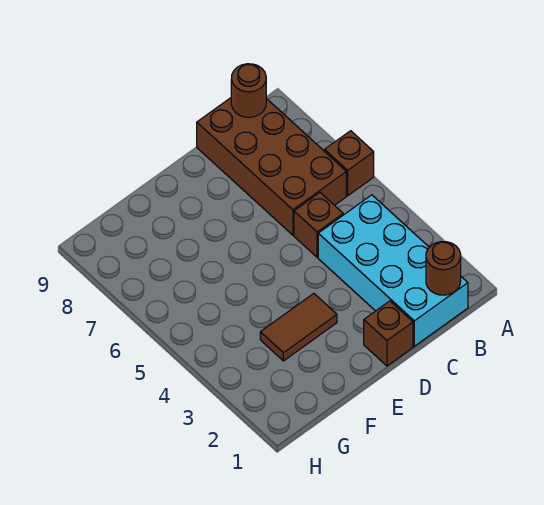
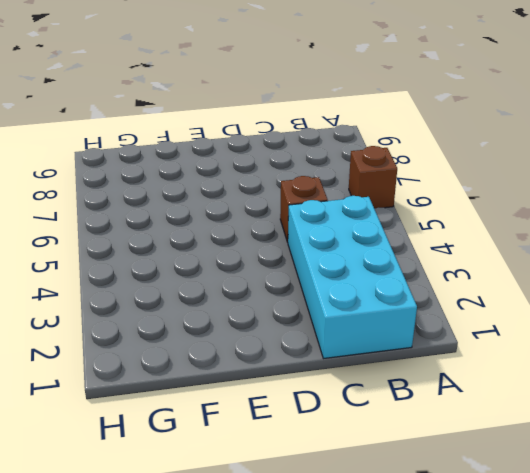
none -> brown 2x4 brick [197,98,346,235]
none -> brown 1x1 brick [364,301,413,366]

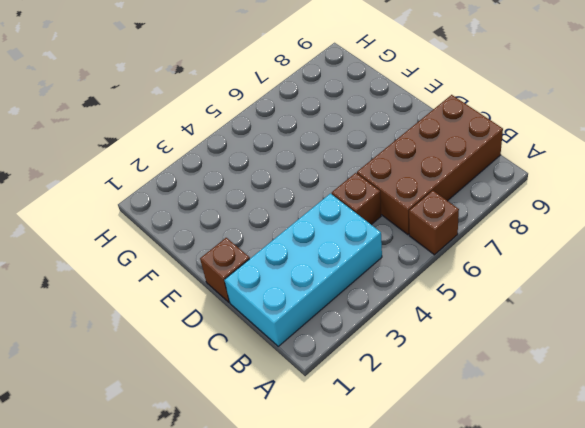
none -> brown 1x2 tile [260,294,337,361]
none -> brown 1x1 round brick [426,242,461,295]

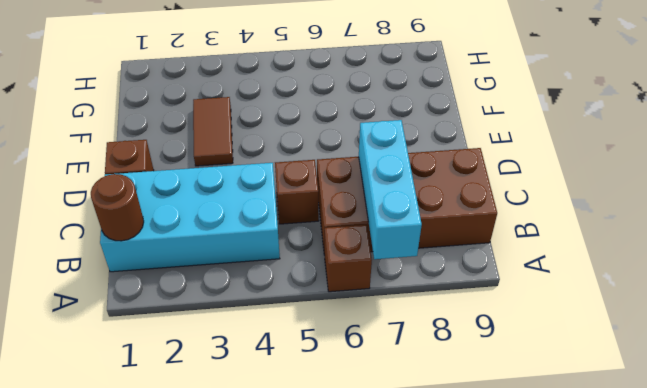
cyan 1x3 brick [359,120,422,259] -> none
none -> brown 1x1 round brick [231,64,266,117]

